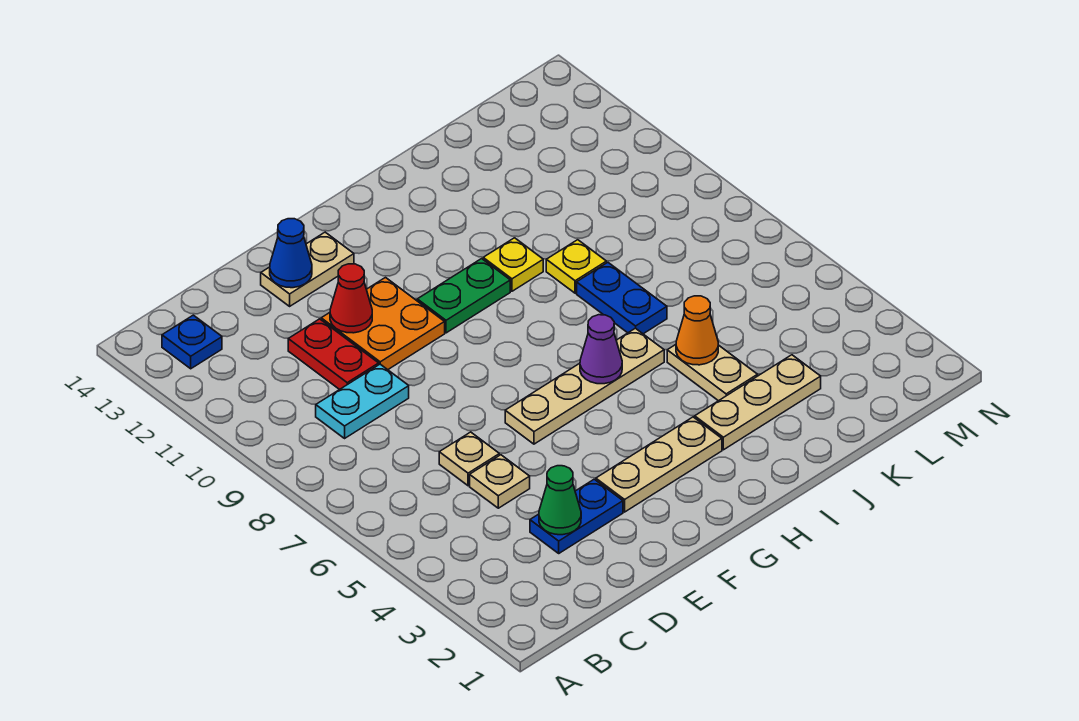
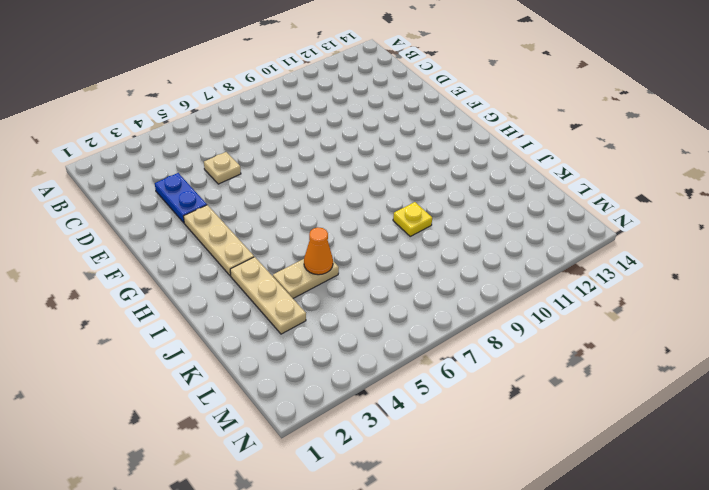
none -> blue 1x1 plate [162,315,222,369]
none -> cyan 1x2 plate [316,364,409,438]
none -> tan 1x1 plate [439,432,499,486]

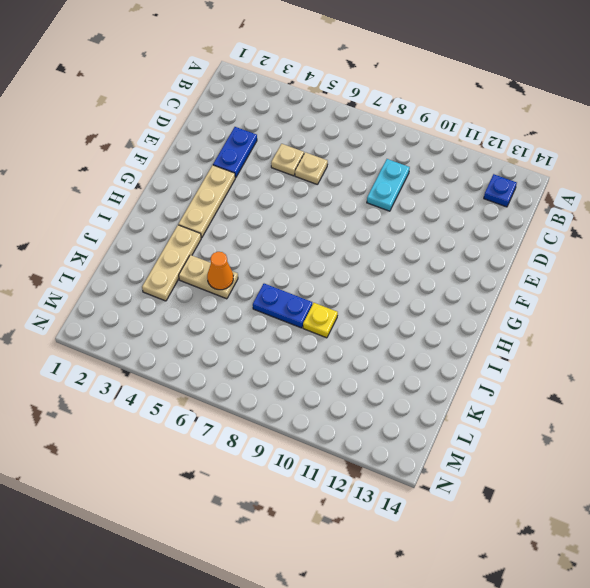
none -> red 1x2 plate [288,319,379,390]
none -> orange 2x2 plate [321,278,445,370]
none -> tan 1x2 plate [261,232,354,306]

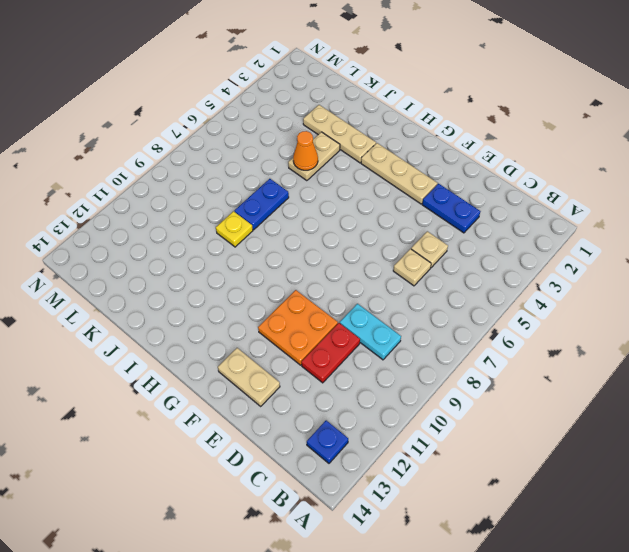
none -> tan 1x4 plate [505,328,664,444]
none -> green 1x2 plate [417,259,510,333]
none -> yellow 1x1 plate [483,238,543,291]

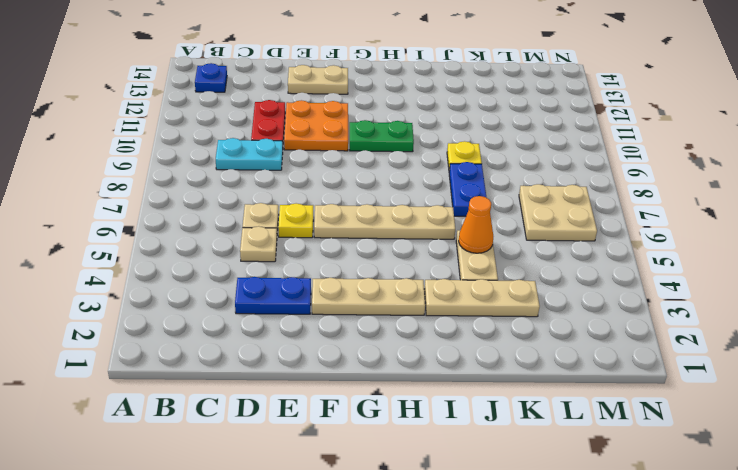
yellow 1x1 plate [278,203,313,238] -> yellow 1x1 plate moved to [483,238,543,291]
tan 2x2 plate [519,184,597,241] -> none
none -> green 1x1 cone [539,466,581,535]
none -> red 1x1 cone [330,264,372,333]
none -> blue 1x1 cone [270,219,312,288]

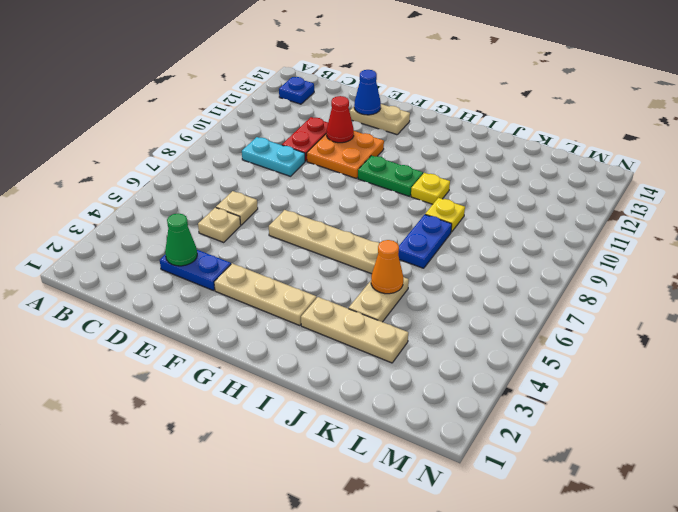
none -> purple 1x1 cone [580,315,622,384]

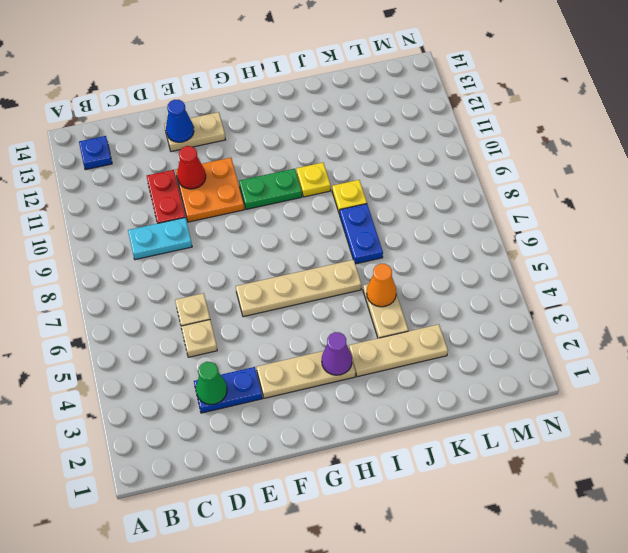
purple 1x1 cone [322,332,352,375] -> purple 1x1 cone moved to [580,315,622,384]

